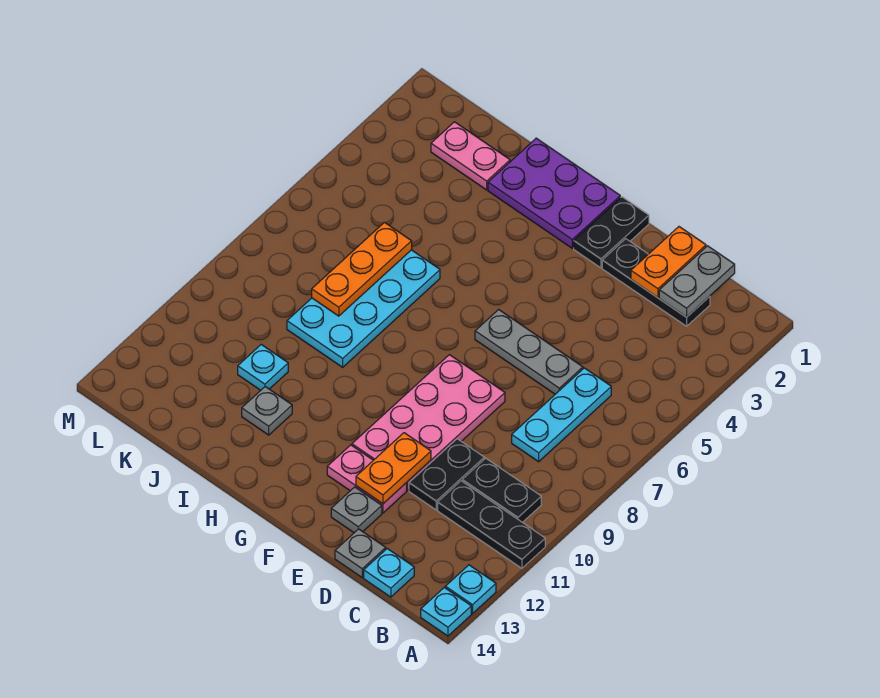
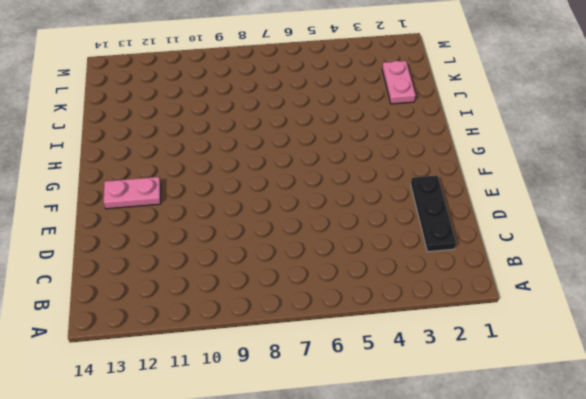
pink 1x2 plate [104,177,161,209] -> pink 1x2 plate turned to [327,445,407,513]
none -> black 1x3 plate [438,481,545,568]
none -> cyan 1x1 plate [445,565,496,613]
none -> cyan 1x1 plate [421,587,471,636]

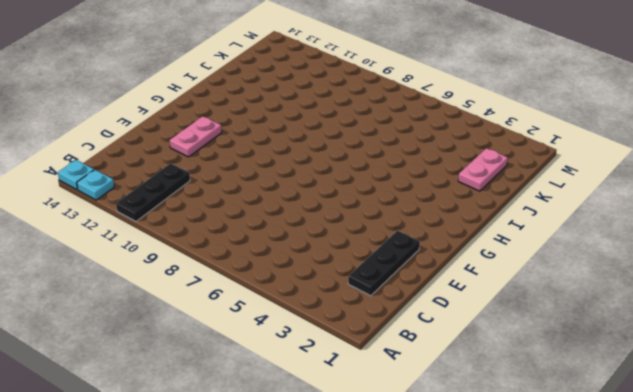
none -> black 1x2 plate [462,458,541,522]
none -> cyan 1x3 plate [512,368,611,462]
none -> cyan 1x1 plate [364,549,414,597]

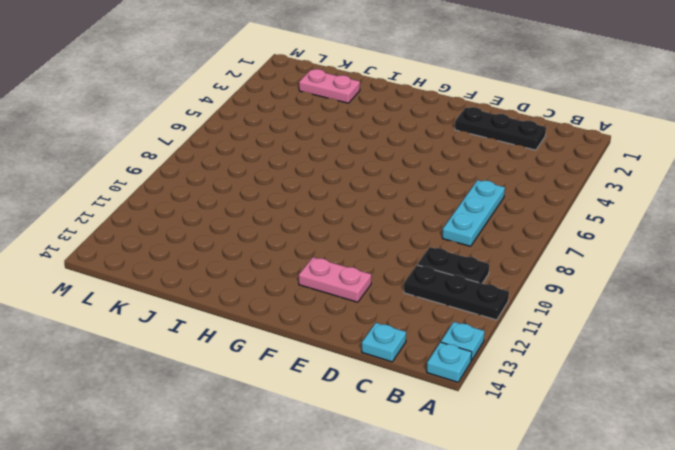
none -> grey 1x3 plate [475,310,583,394]
none -> black 1x2 plate [409,439,484,510]
none -> grey 1x1 plate [335,529,386,577]

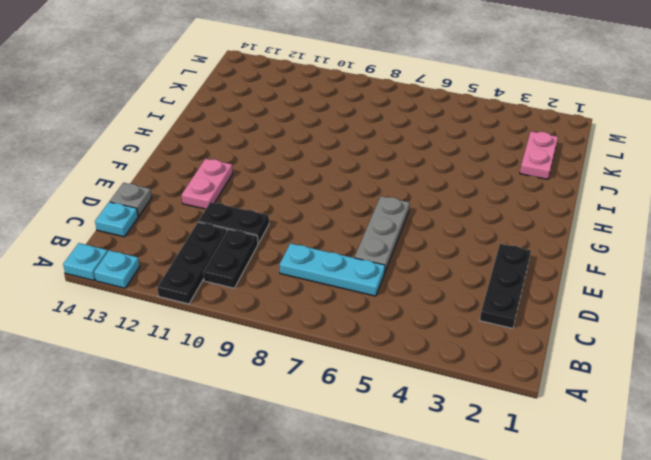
none -> pink 2x4 plate [352,355,505,490]
none -> grey 1x1 plate [331,487,382,533]
none -> black 1x2 plate [574,197,649,268]

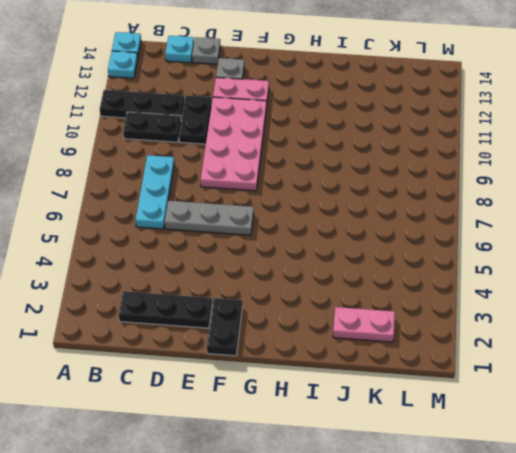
none -> purple 2x3 plate [488,138,620,248]
none -> cyan 2x4 plate [287,250,440,367]
none -> grey 1x1 plate [242,387,292,435]

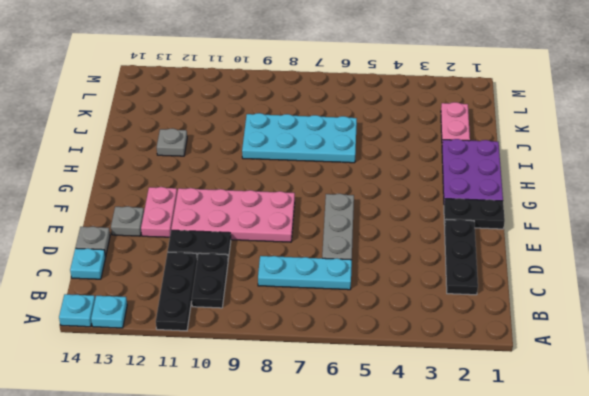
none -> cyan 1x1 plate [238,345,288,390]
none -> grey 1x2 plate [659,246,735,317]
none -> orange 1x2 plate [631,227,706,298]

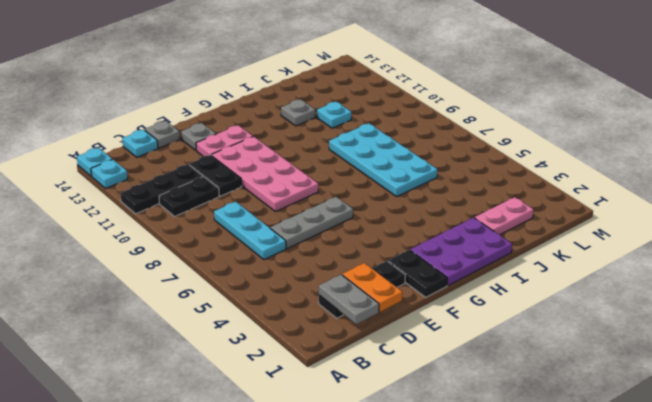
none -> orange 1x2 plate [356,433,431,504]
none -> orange 1x3 plate [312,222,412,316]

